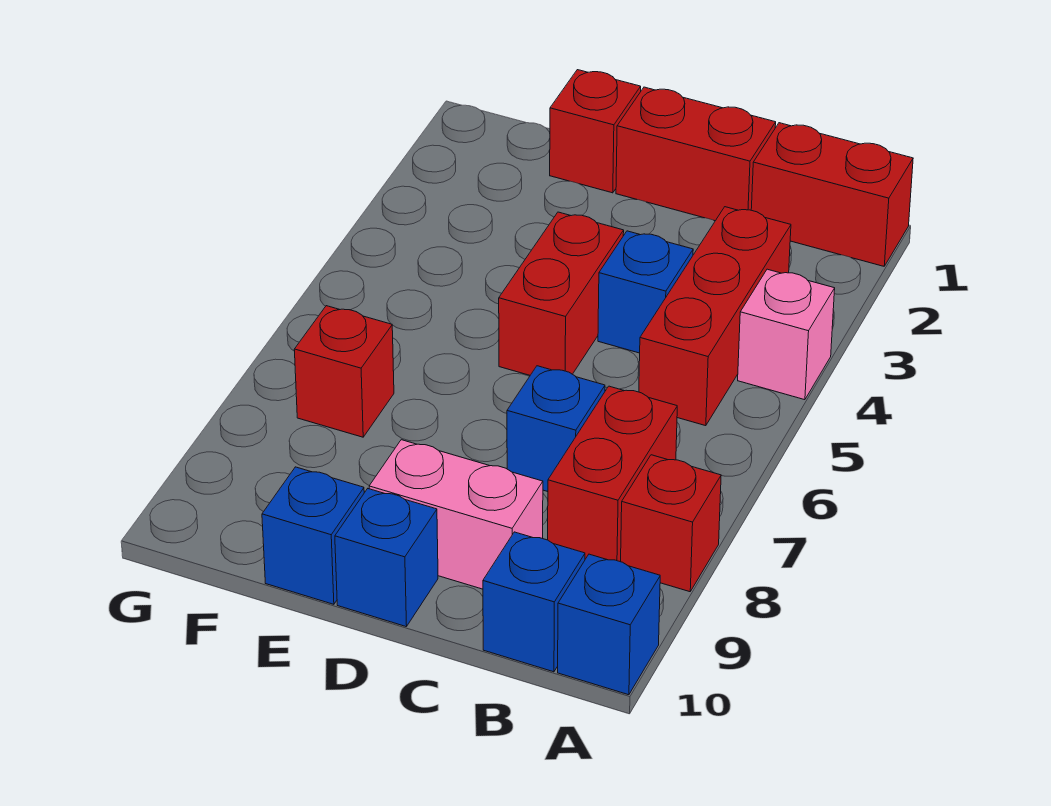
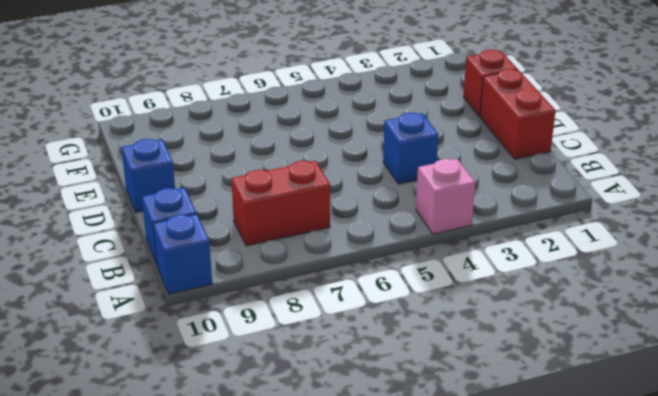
none -> red 1x2 brick [751,123,913,266]
none -> red 1x1 brick [621,455,721,592]
none -> red 1x3 brick [639,207,791,426]

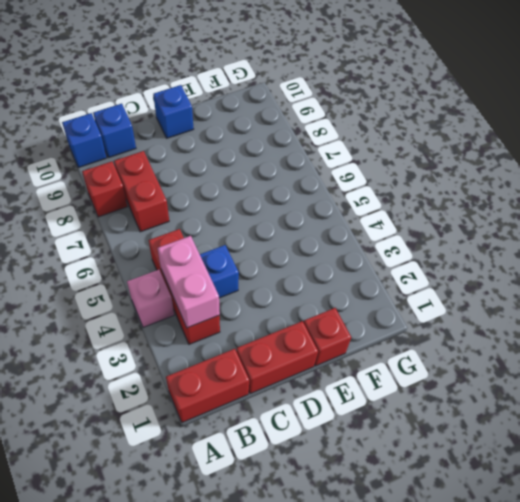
pink 1x2 brick [158,236,220,328] -> pink 1x2 brick turned to [369,440,543,589]
none -> blue 1x1 brick [507,366,605,492]
none -> red 1x2 brick [499,212,624,375]
none -> blue 1x1 brick [262,467,364,604]

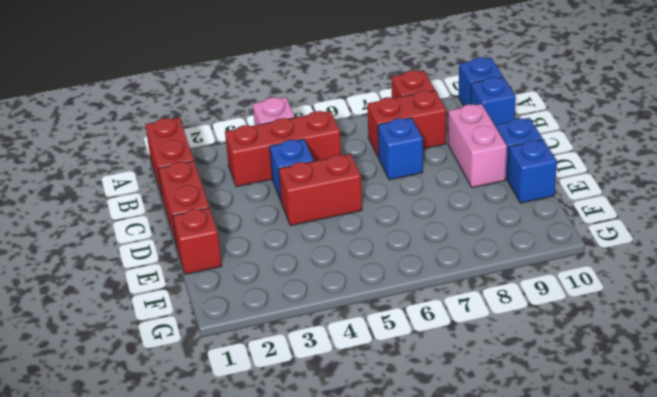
none -> red 1x1 brick [294,306,394,437]

